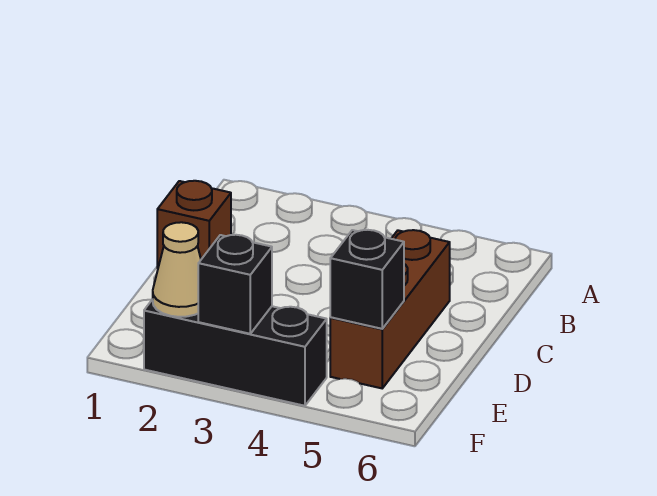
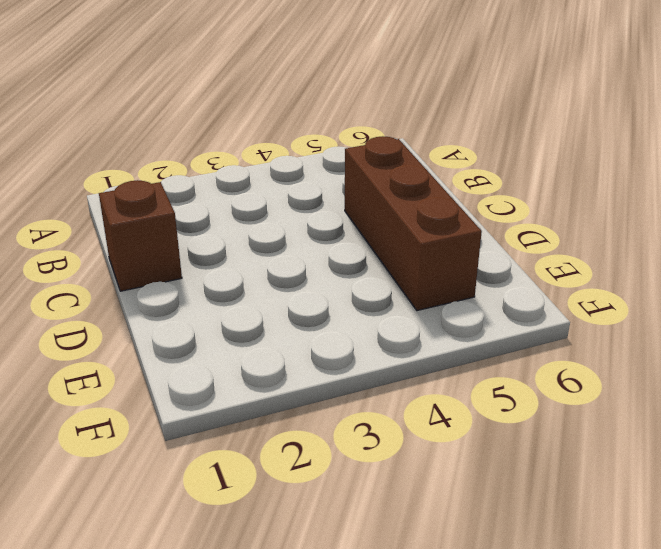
none -> black 1x3 brick [144,299,327,406]
none -> black 1x1 brick [330,230,404,329]

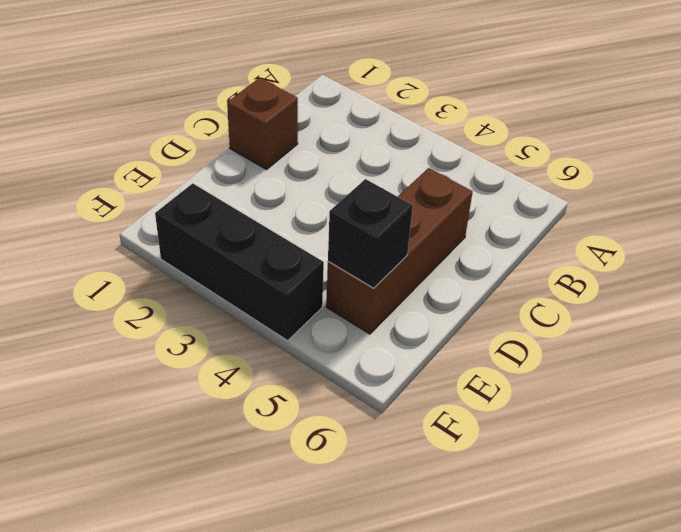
none -> tan 1x1 cone [153,222,201,317]
none -> black 1x1 brick [198,235,272,334]

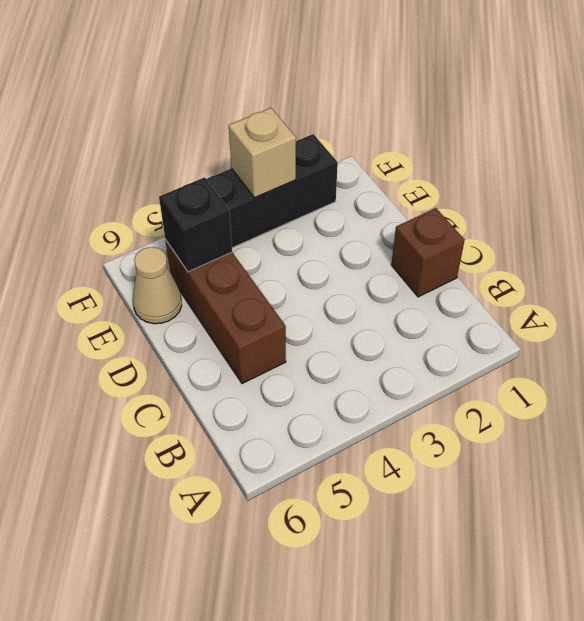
tan 1x1 cone [133,247,182,324] -> tan 1x1 cone moved to [153,222,201,317]
tan 1x1 brick [229,108,296,198] -> black 1x1 brick [198,235,272,334]

